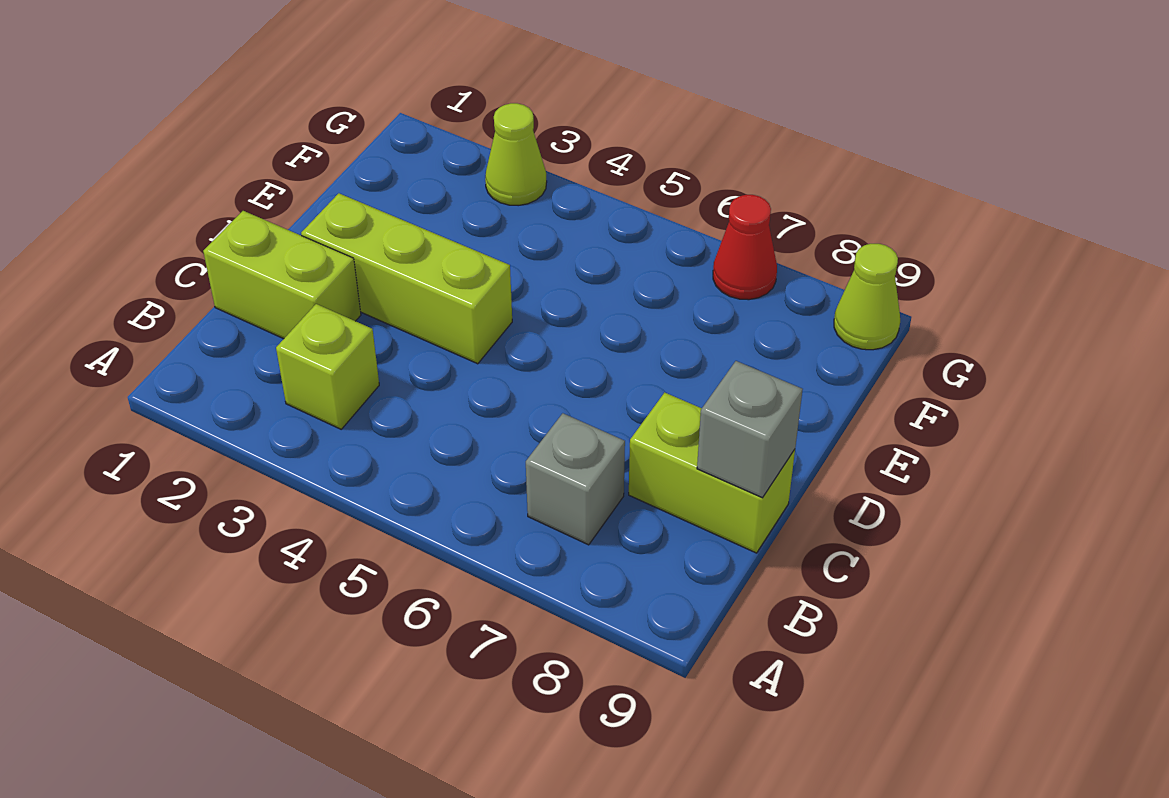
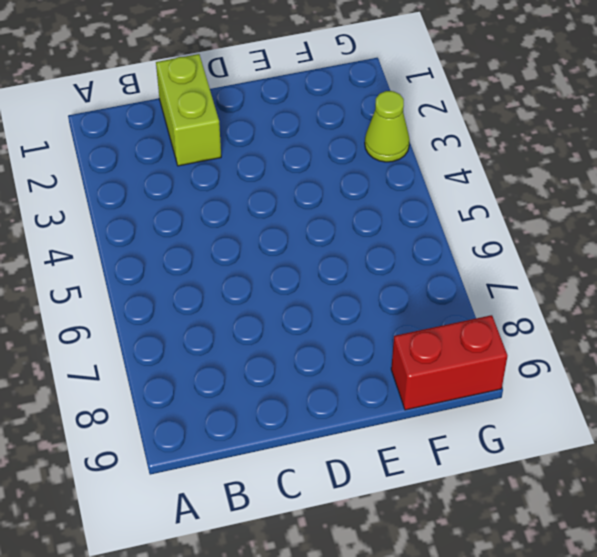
red 1x2 brick [391,315,507,410] -> lime 1x1 cone [834,244,900,350]
none -> lime 1x1 brick [276,304,379,429]
none -> grey 1x1 brick [526,413,625,545]

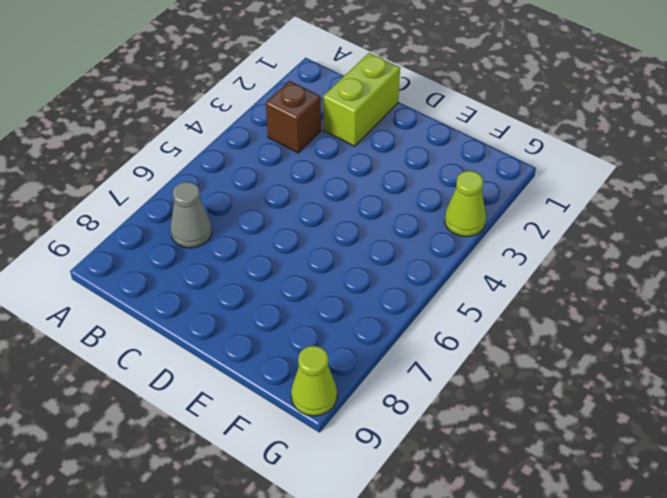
brown 1x1 brick [266,81,321,153] -> lime 1x1 brick [276,304,379,429]
grey 1x1 cone [170,182,212,248] -> grey 1x1 brick [526,413,625,545]
none -> lime 1x2 brick [629,393,795,553]
none -> lime 1x3 brick [301,193,512,364]

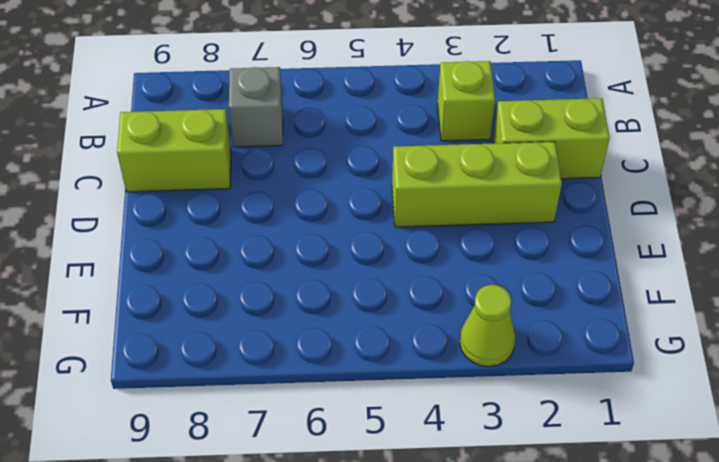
none -> red 1x1 cone [713,195,777,300]
none -> lime 1x1 cone [834,244,900,350]

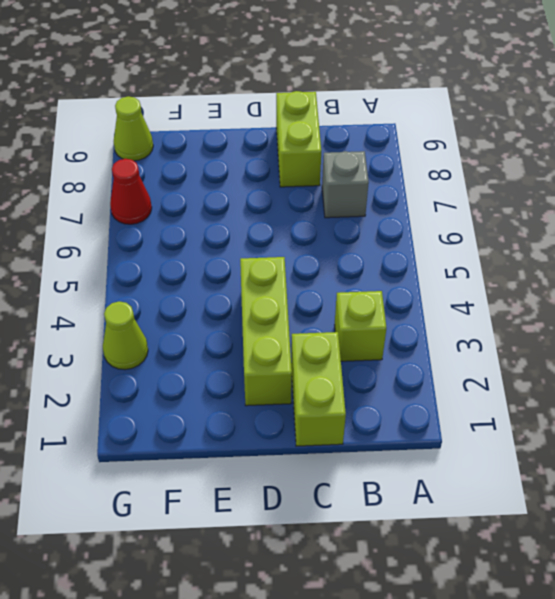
none -> grey 1x1 brick [697,361,803,498]

